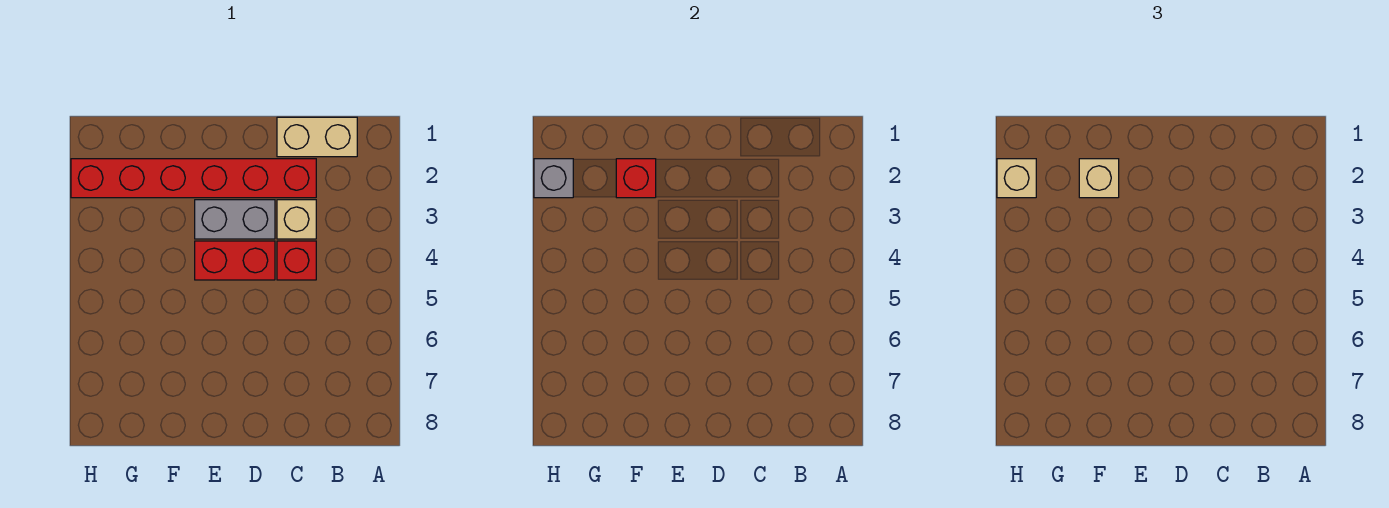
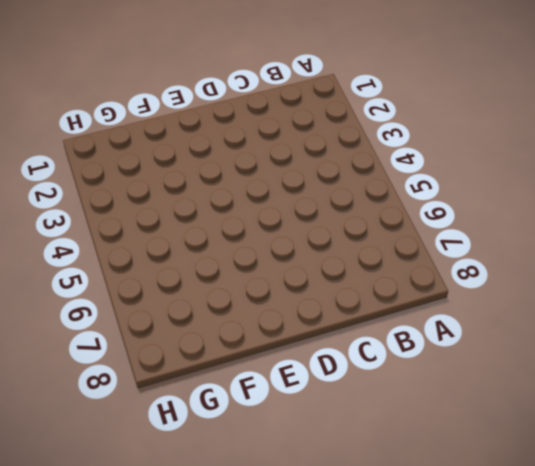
none -> tan 1x2 brick [277,117,357,157]
none -> red 1x6 brick [71,159,316,198]

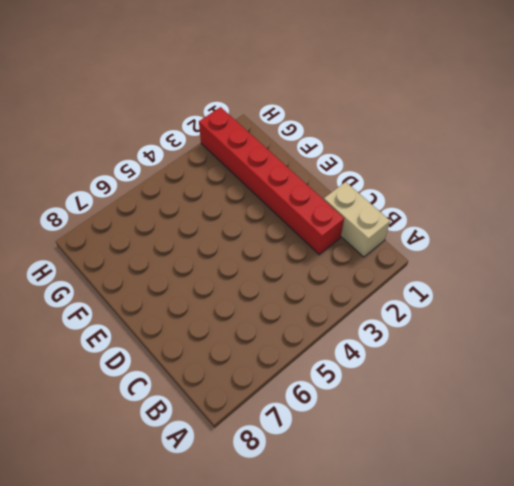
none -> tan 1x1 brick [277,200,316,239]
none -> red 1x1 brick [277,241,316,280]

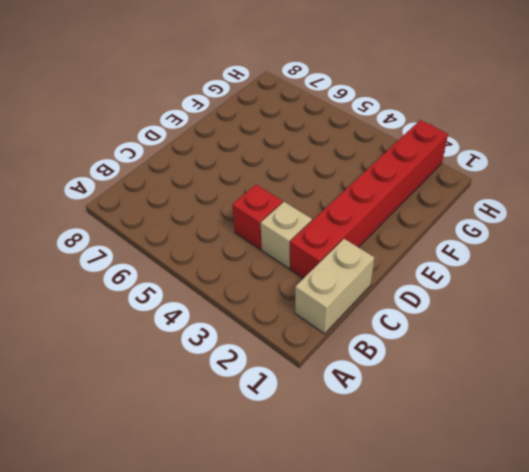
none -> grey 1x2 brick [195,200,275,239]
none -> red 1x2 brick [195,241,275,280]

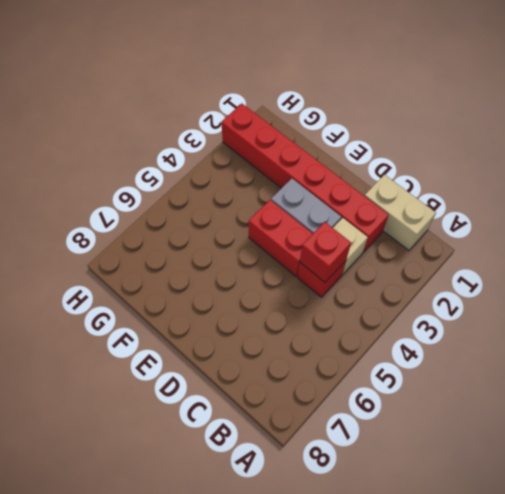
red 1x1 brick [300,222,351,282] -> red 1x1 brick moved to [616,159,656,198]
none -> grey 1x1 brick [534,159,573,198]
none -> tan 1x1 brick [1079,159,1119,198]

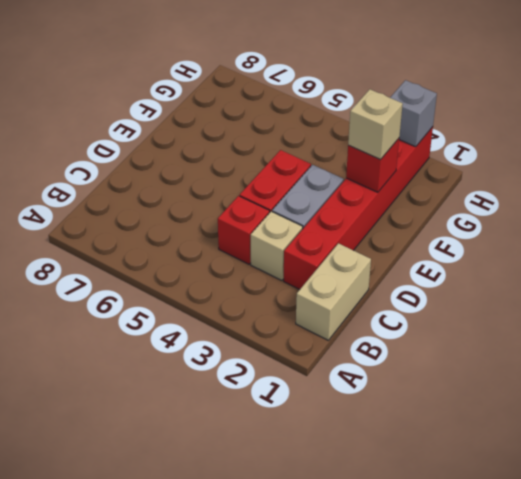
none -> tan 1x1 brick [997,159,1036,198]

